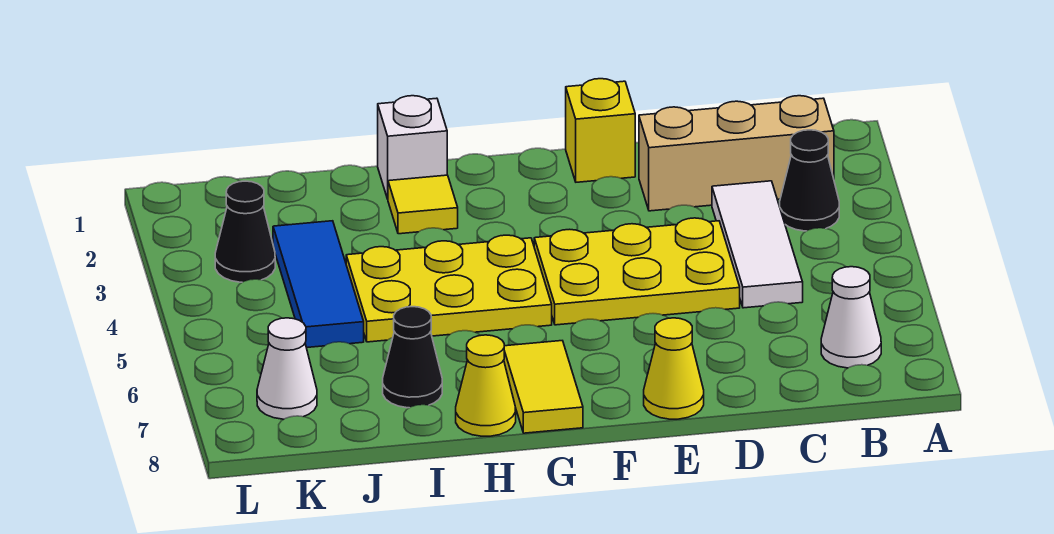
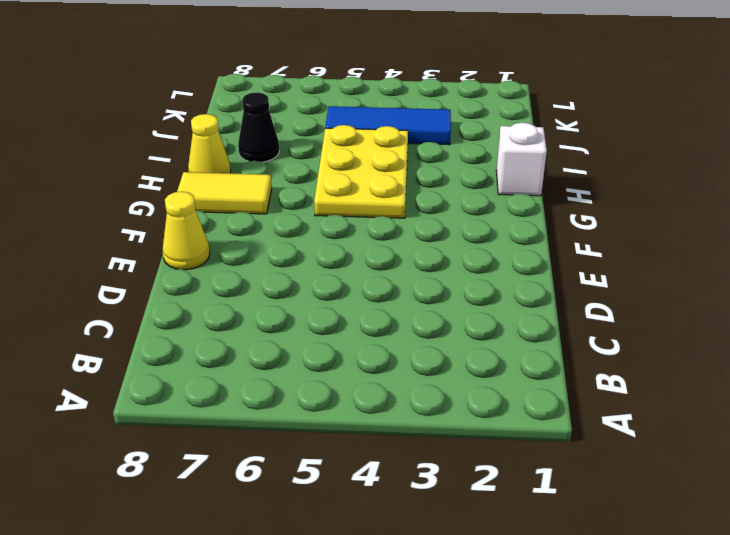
none -> tan 1x3 brick [639,96,834,211]
none -> black 1x1 cone [780,130,839,231]
none -> white 1x1 cone [821,267,881,368]

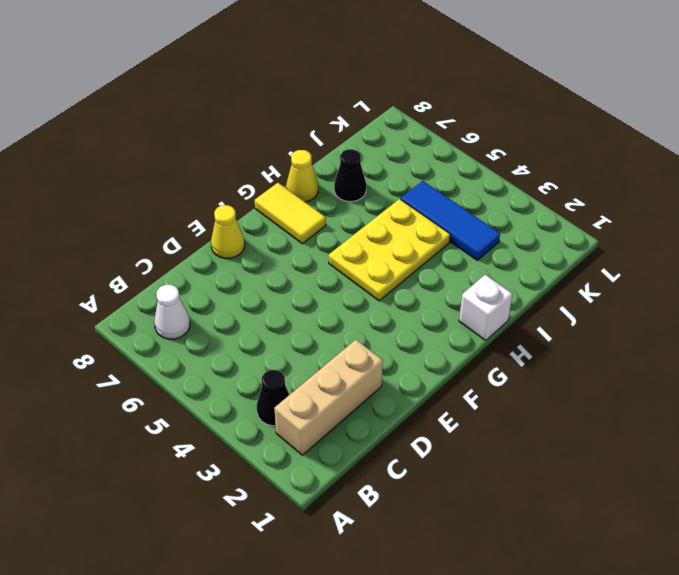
none -> white 1x3 tile [712,181,803,308]
none -> yellow 2x3 plate [534,218,740,325]
none -> yellow 1x1 brick [566,79,635,182]

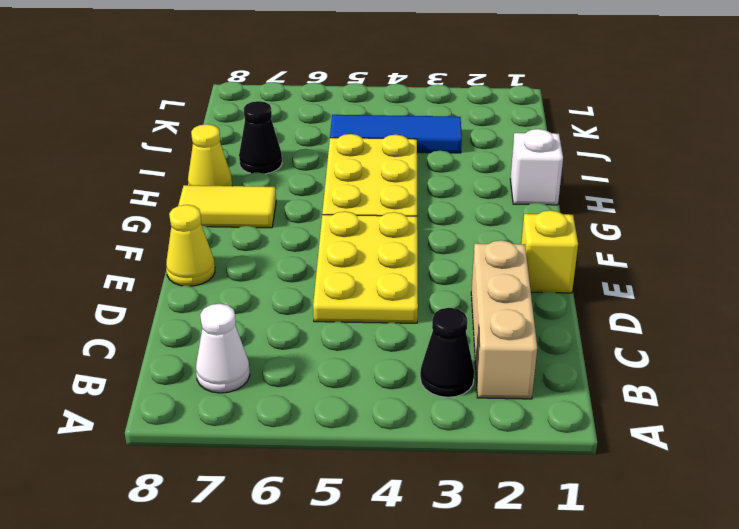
none -> white 1x3 tile [712,181,803,308]
none -> yellow 1x1 tile [388,175,458,234]
none -> black 1x1 cone [215,181,275,282]

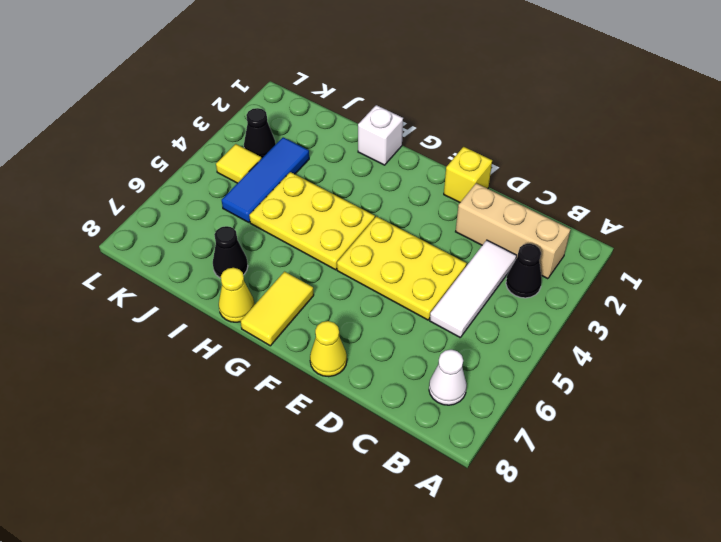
yellow 1x1 tile [216,144,262,183] -> yellow 1x1 tile moved to [388,175,458,234]
none -> white 1x1 cone [257,318,317,419]

